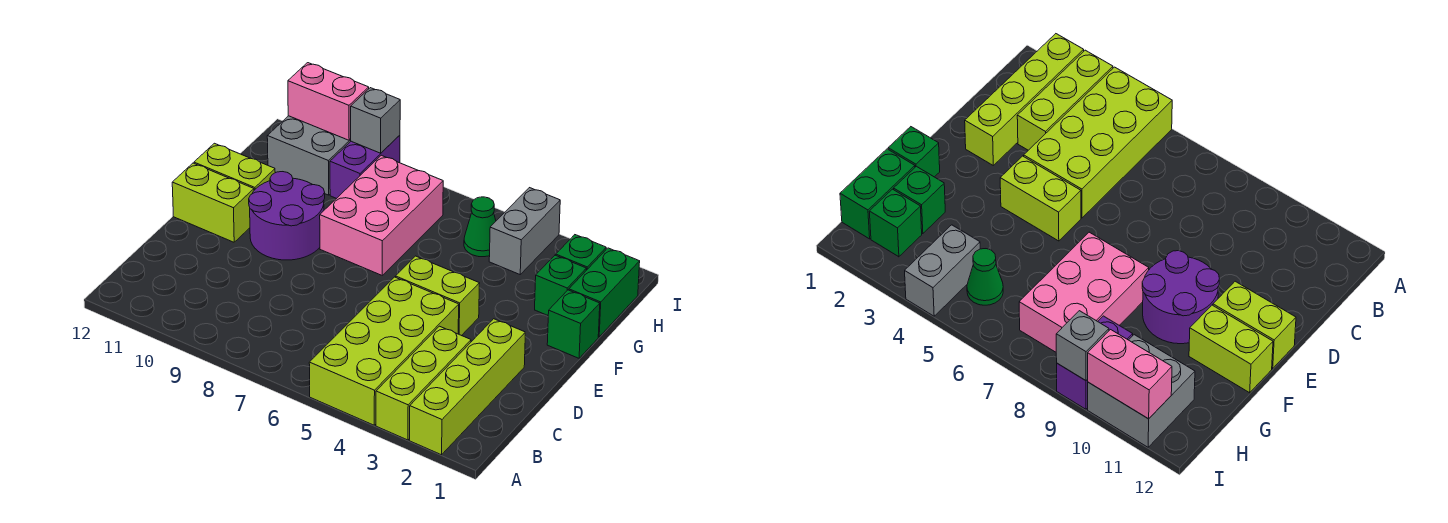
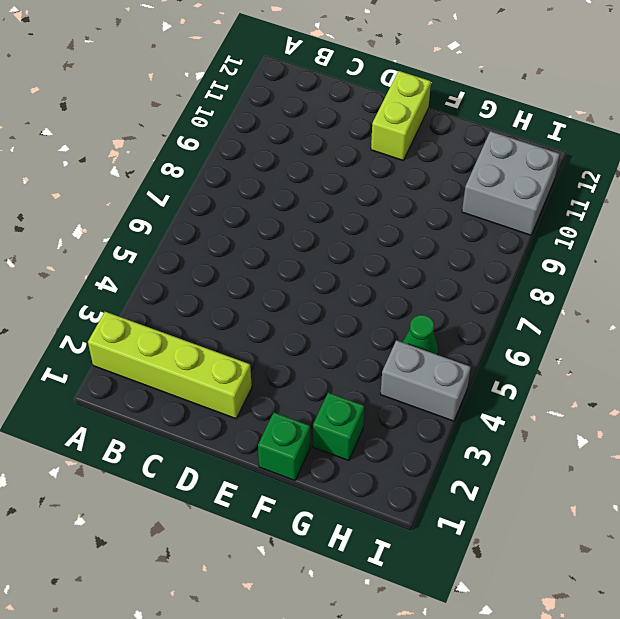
none -> lime 1x3 brick [376,326,471,440]
none -> lime 2x4 brick [309,277,459,425]
none -> lime 1x2 brick [396,256,480,336]

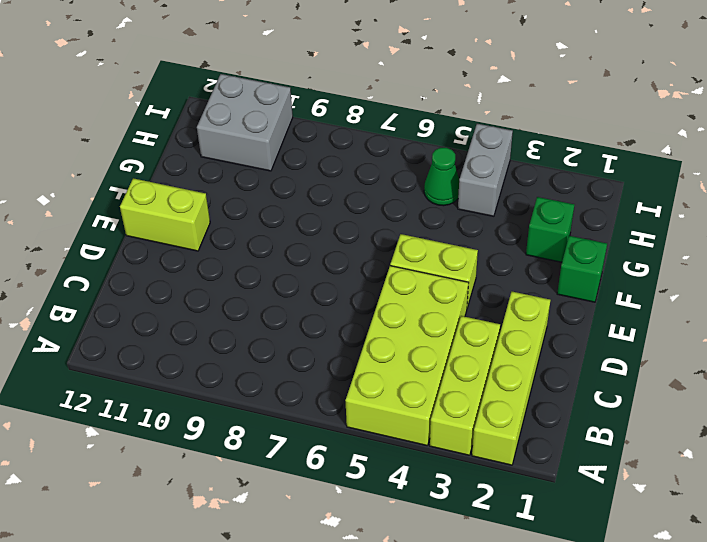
none -> purple 2x2 round brick [249,172,325,260]
none -> pink 2x3 brick [320,155,443,275]
none -> lime 1x2 brick [194,143,275,190]

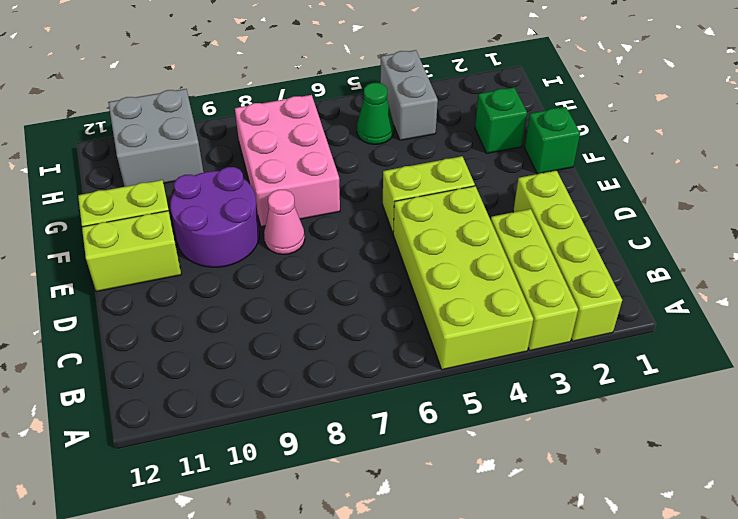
pink 1x1 cone [264,190,305,254] -> none
none -> green 1x2 brick [569,248,640,337]
none -> green 1x1 brick [556,235,606,270]
none -> purple 1x2 brick [330,135,400,199]

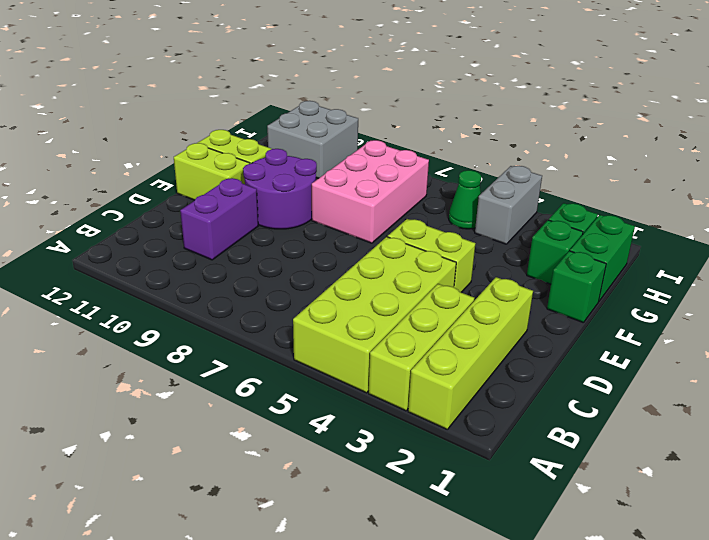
purple 1x2 brick [180,178,258,260] -> purple 1x2 brick moved to [330,135,400,199]
none -> grey 1x1 brick [350,88,400,153]
none -> pink 1x2 brick [288,63,369,140]

